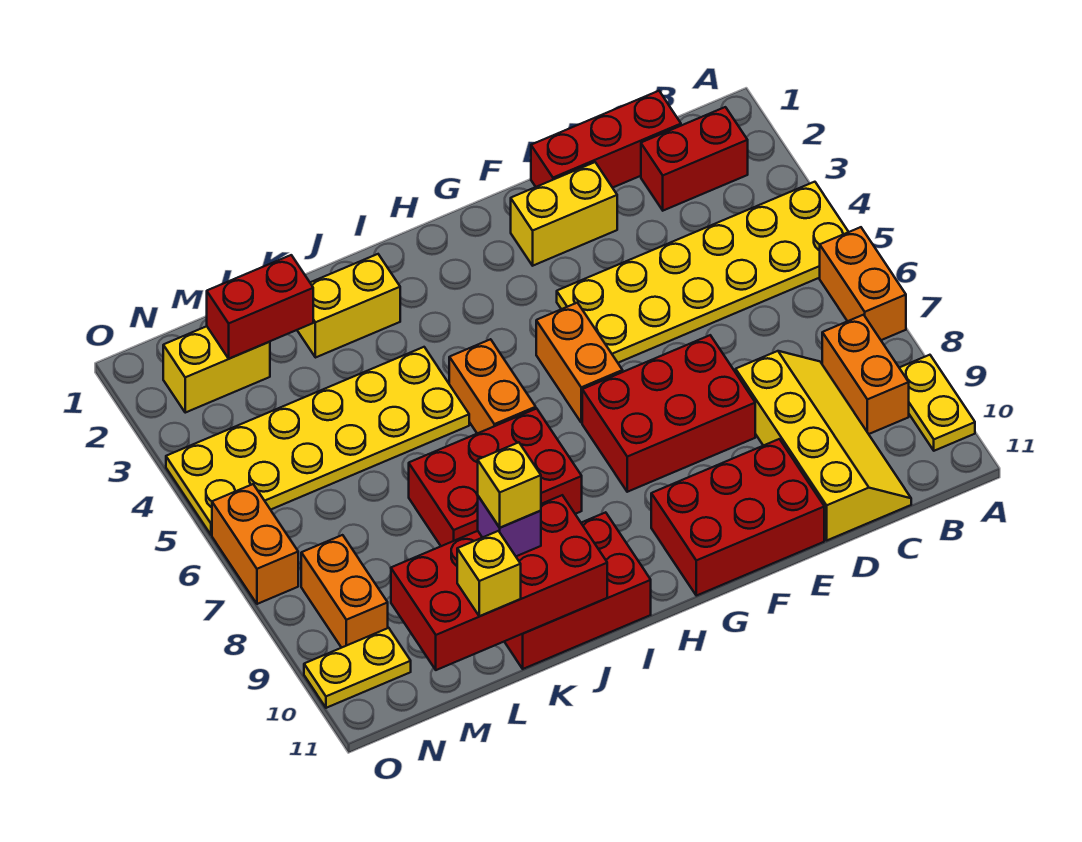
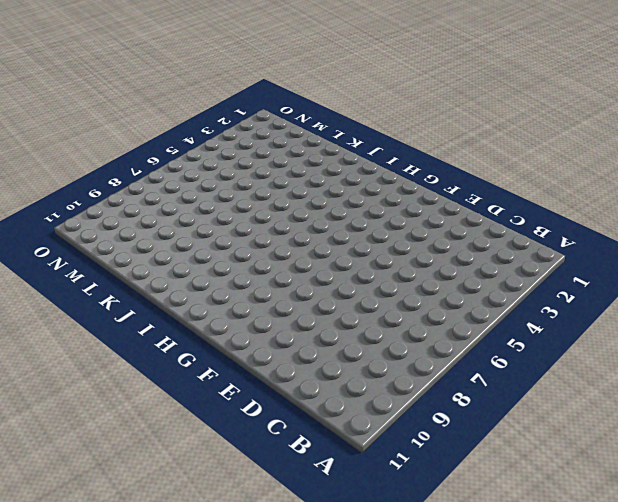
none -> yellow 2x6 plate [557,182,848,363]
none -> orange 1x2 brick [820,227,906,340]
none -> yellow 1x2 plate [900,355,975,451]

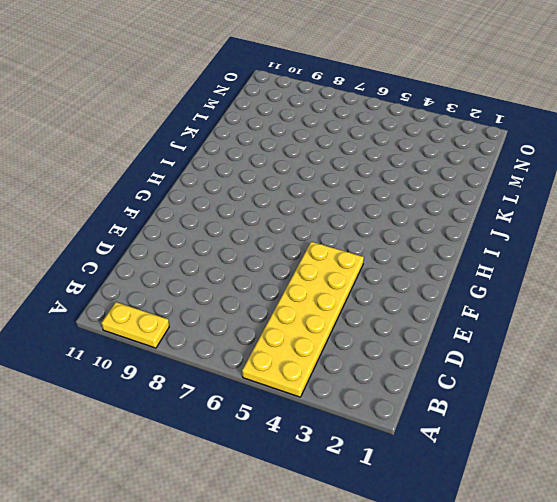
none -> orange 1x2 brick [820,227,906,340]
none -> red 1x2 brick [641,107,748,211]
none -> orange 1x2 brick [822,315,909,434]

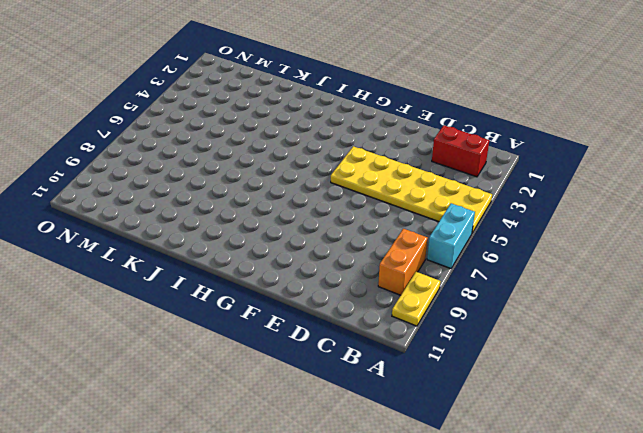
cyan 1x2 brick [427,203,475,269] -> orange 1x2 brick [820,227,906,340]
none -> red 1x3 brick [531,91,681,188]
none -> yellow 2x4 slope [736,351,911,540]
none -> yellow 1x2 brick [511,162,617,266]

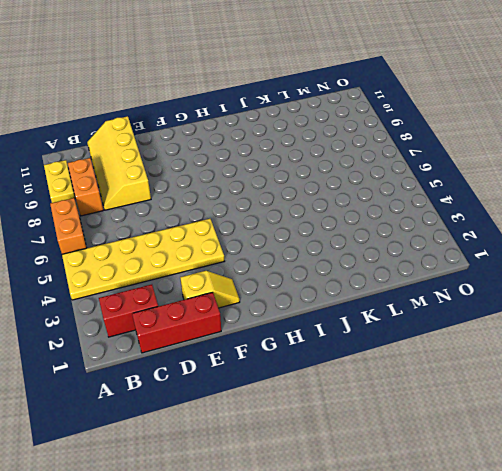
yellow 1x2 slope [180,271,240,308] -> yellow 1x2 brick [511,162,617,266]
none -> red 2x3 brick [582,335,755,492]
none -> red 2x3 brick [651,439,824,596]
none -> orange 1x2 brick [536,303,623,422]

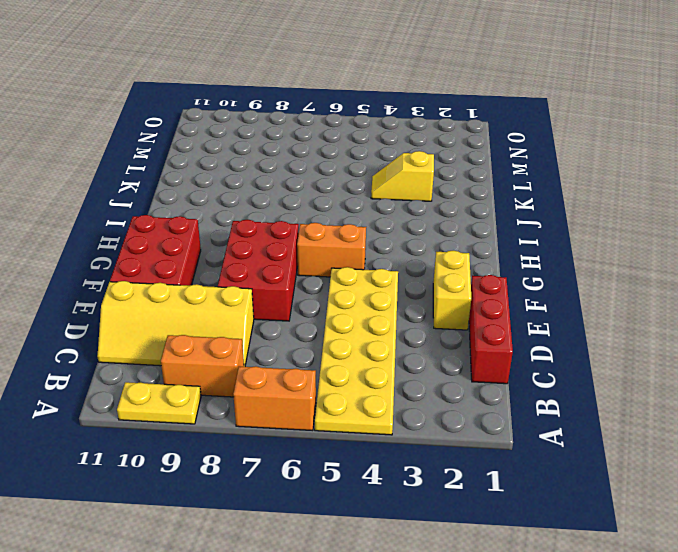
yellow 1x2 slope [371,151,434,201] -> yellow 2x6 plate [166,347,469,535]
none -> red 1x2 brick [641,107,748,211]
none -> orange 1x2 brick [449,339,536,433]
none -> red 2x3 brick [409,409,582,546]

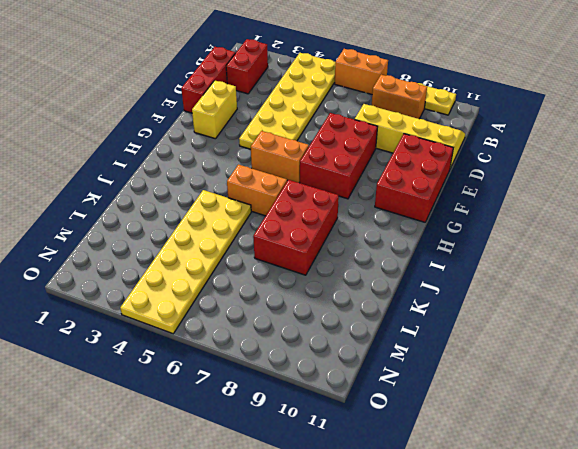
none -> red 2x3 brick [504,512,651,669]
none -> yellow 1x2 brick [297,254,400,358]
none -> yellow 1x2 brick [163,326,270,413]

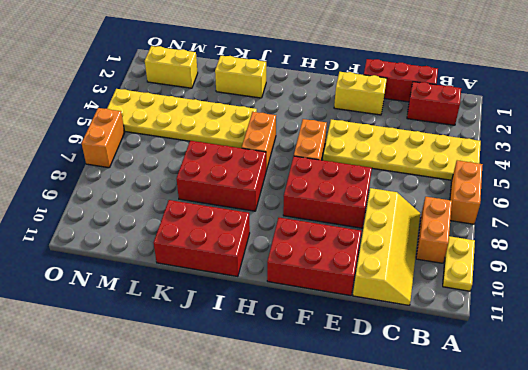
none -> orange 1x2 brick [301,535,388,648]
none -> yellow 1x2 plate [304,628,411,708]
none -> red 2x4 brick [391,495,607,670]

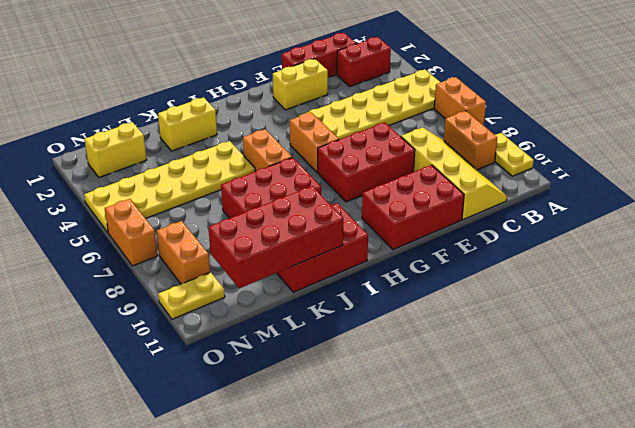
none -> red 1x2 brick [207,255,313,358]
none -> purple 1x1 brick [478,496,541,556]
none -> yellow 1x1 brick [457,531,521,616]

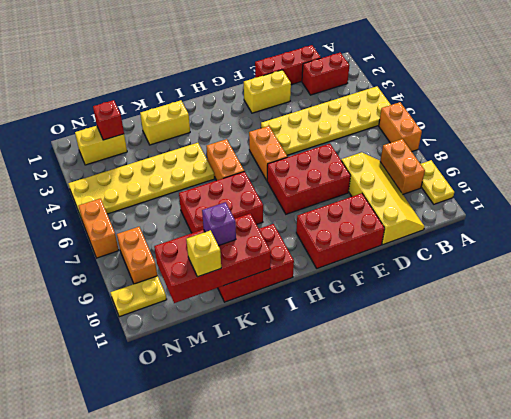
red 1x1 brick [93,100,124,140] -> red 1x2 brick [207,255,313,358]
none -> yellow 1x1 brick [478,442,541,527]

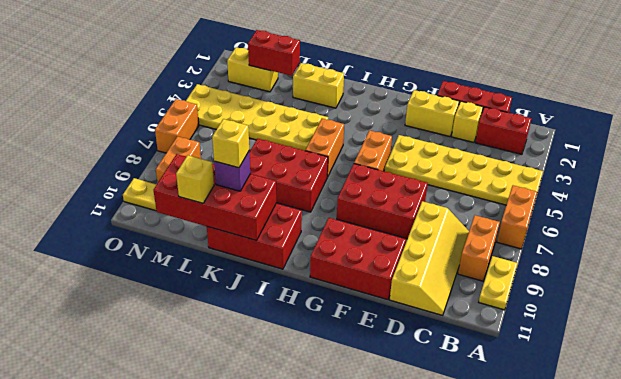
yellow 1x1 brick [452,101,483,143] -> none

